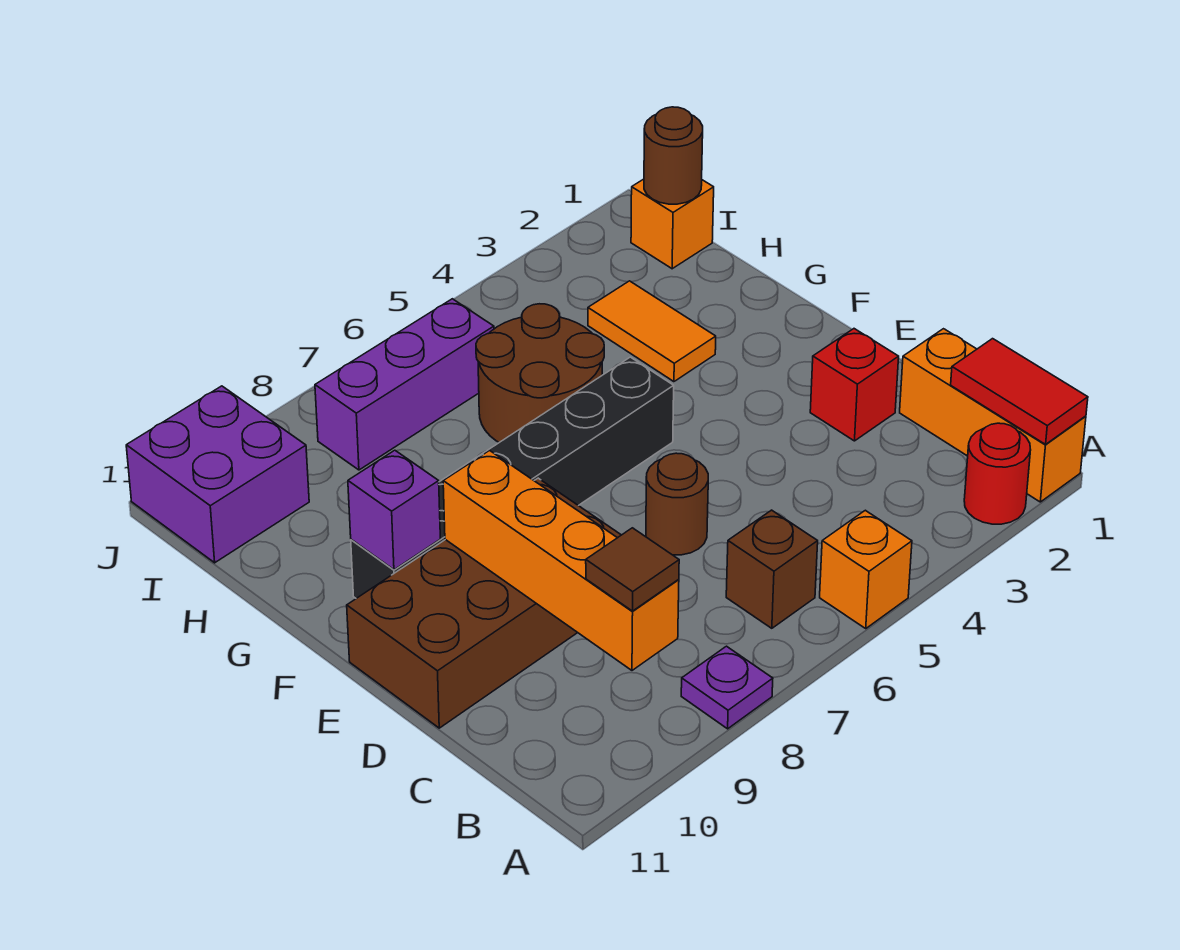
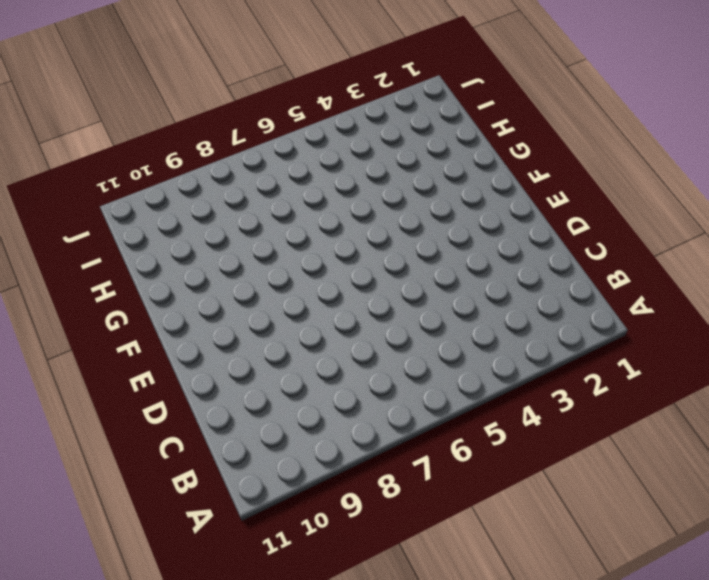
none -> orange 1x3 brick [900,329,1086,502]
none -> red 1x1 round brick [964,423,1031,524]
none -> orange 1x1 brick [820,510,912,628]

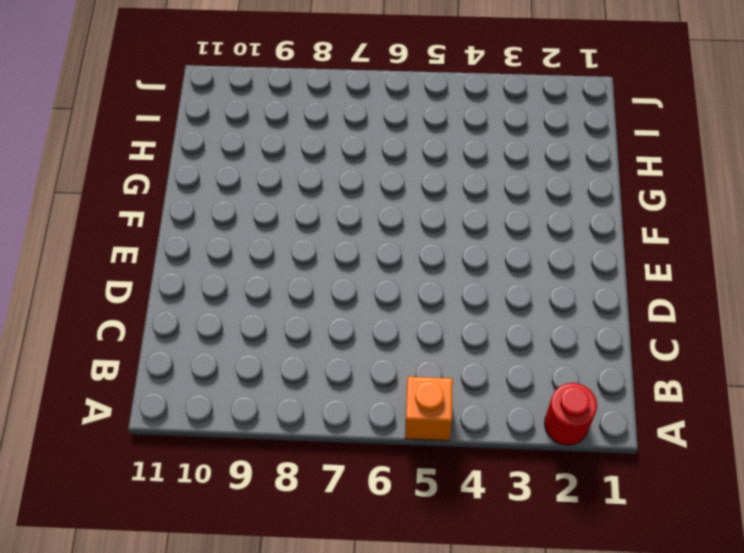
none -> orange 1x3 brick [900,329,1086,502]
none -> purple 1x1 plate [681,646,773,729]
none -> brown 1x1 brick [726,510,818,628]

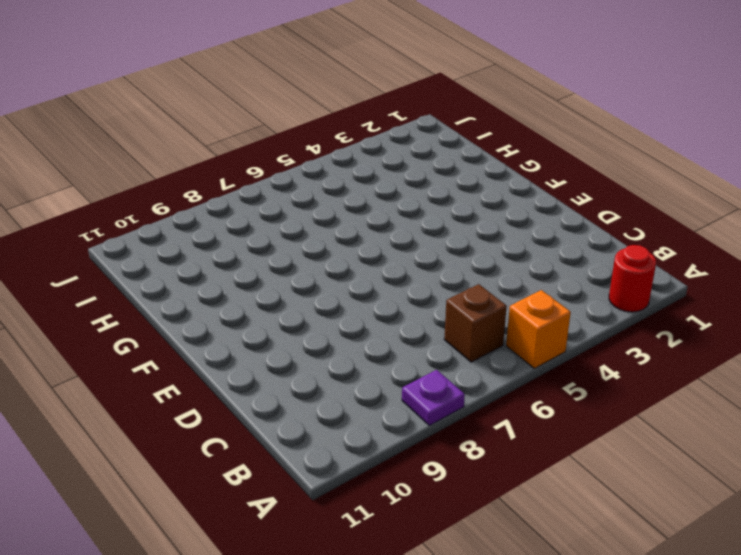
none -> orange 1x3 brick [900,329,1086,502]
none -> red 1x1 brick [810,329,899,441]
none -> brown 1x1 round brick [646,453,708,555]

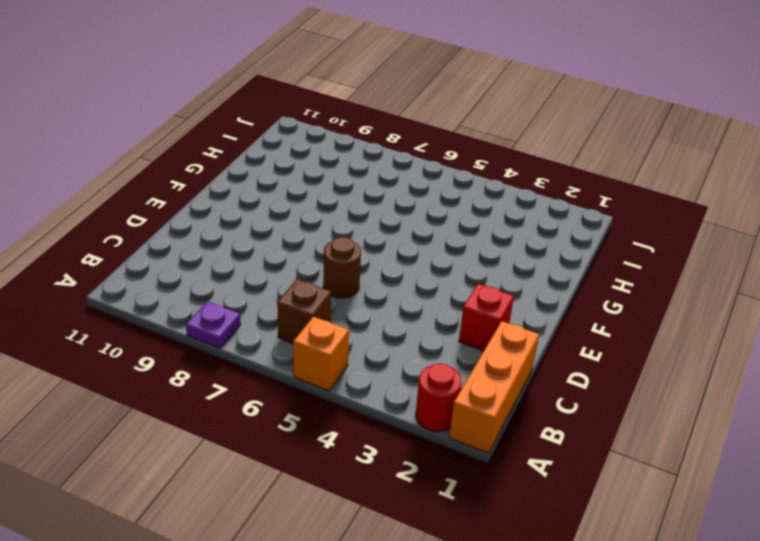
none -> brown 2x4 brick [347,478,621,728]
none -> black 1x6 brick [351,357,674,598]
none -> orange 1x2 tile [588,281,716,382]

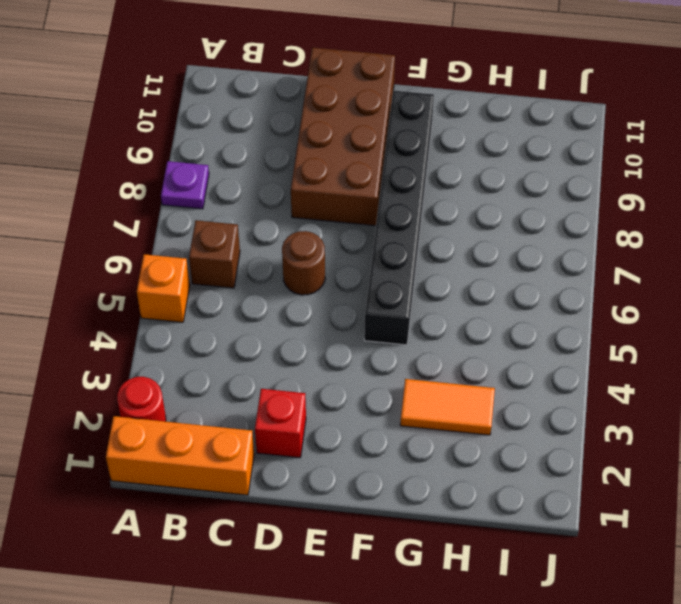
none -> brown 2x2 round brick [476,304,604,442]
none -> orange 1x1 brick [631,179,714,269]
none -> purple 1x3 brick [315,299,494,470]

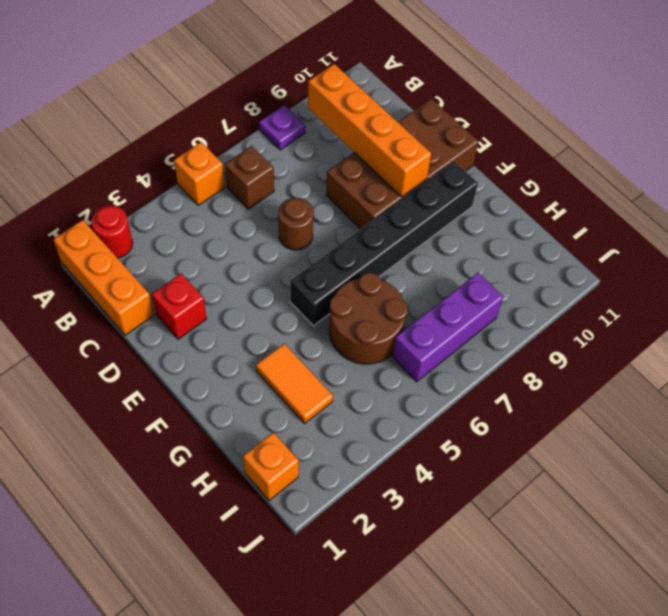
none -> purple 2x2 brick [126,386,309,563]
none -> red 1x2 tile [951,339,1088,444]
none -> purple 1x1 brick [348,450,440,570]

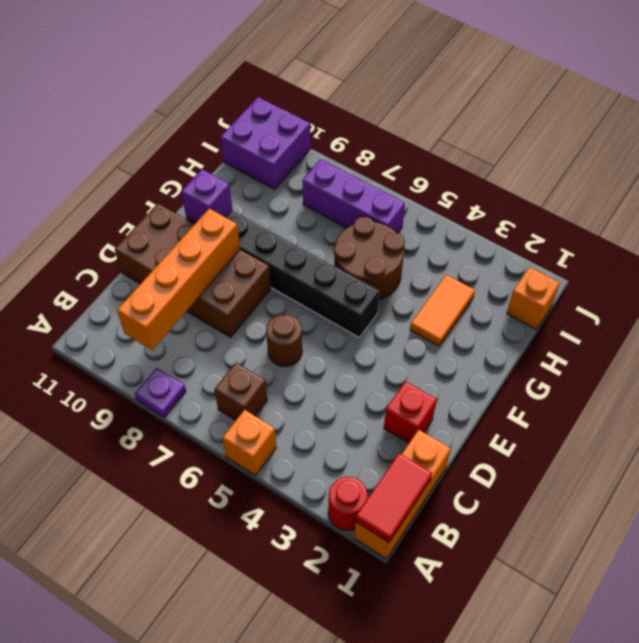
none -> brown 1x1 round brick [644,107,703,204]
none -> brown 1x1 tile [586,528,679,611]

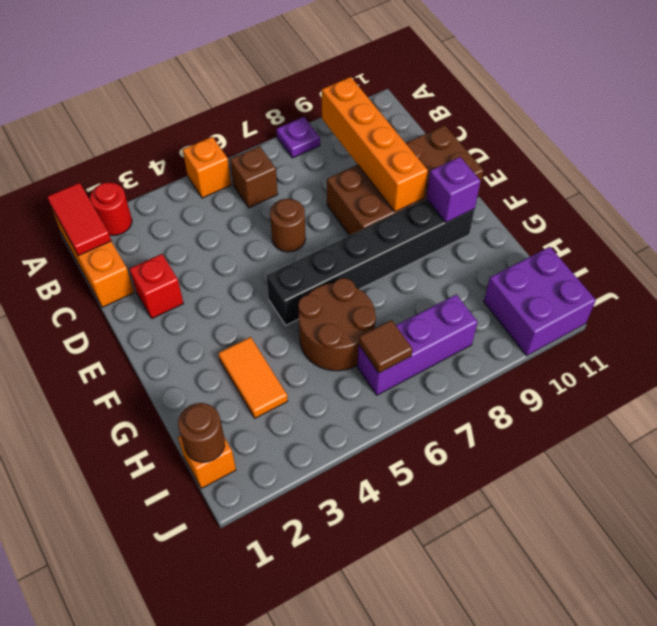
brown 1x1 tile [359,320,412,373] -> brown 1x1 tile moved to [586,528,679,611]

